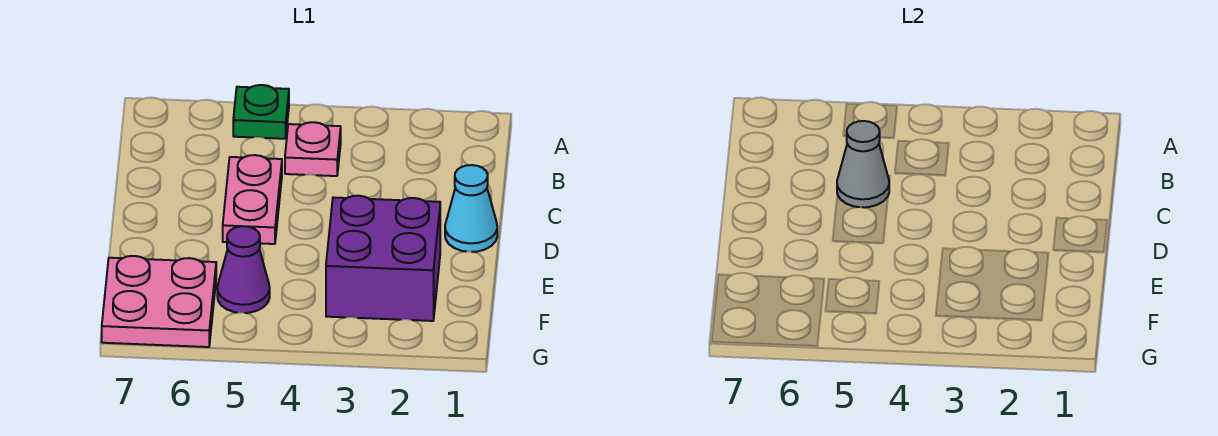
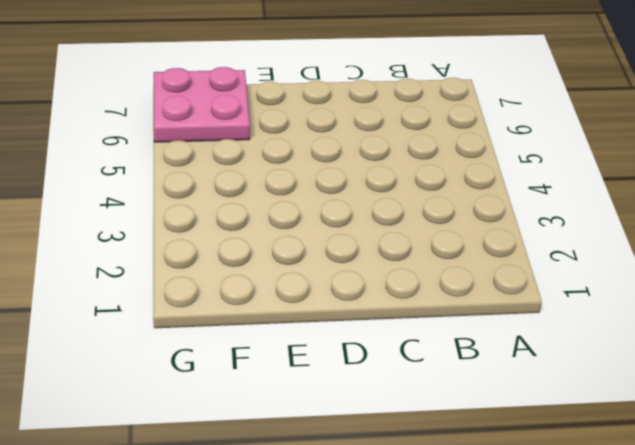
none -> green 1x1 plate [233,85,289,139]
none -> pink 1x1 plate [285,122,341,176]

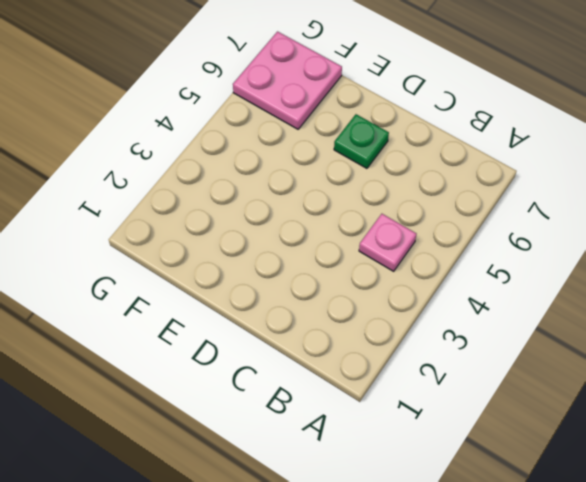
green 1x1 plate [334,114,389,168] -> green 1x1 plate moved to [233,85,289,139]
none -> pink 1x2 plate [223,155,282,244]
none -> cyan 1x1 cone [445,165,497,252]

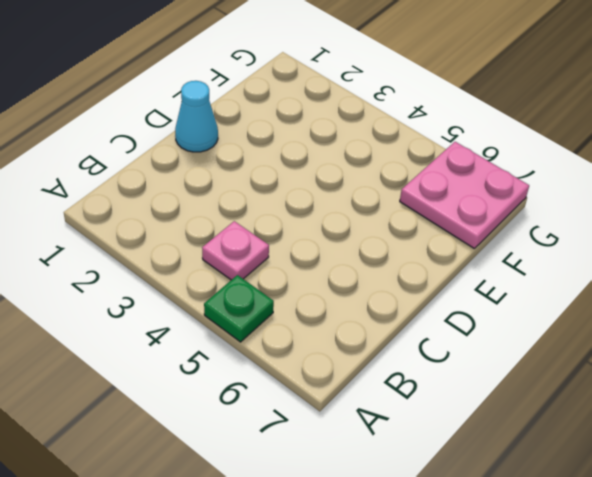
none -> pink 1x2 plate [223,155,282,244]
none -> purple 2x2 brick [326,196,440,321]

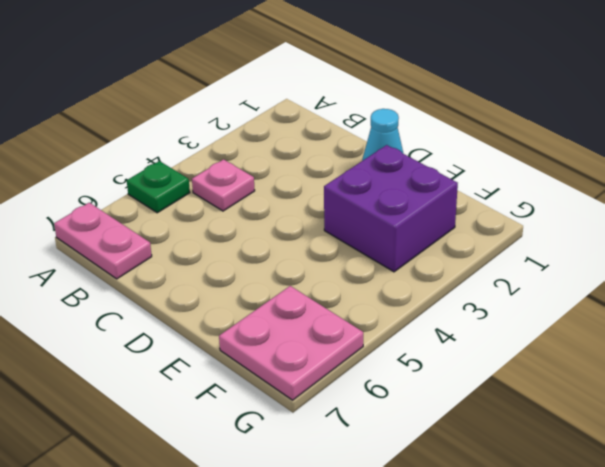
pink 1x2 plate [54,203,152,279] -> pink 1x2 plate moved to [223,155,282,244]
none -> purple 1x1 cone [217,226,270,313]
none -> grey 1x1 cone [837,121,889,207]

